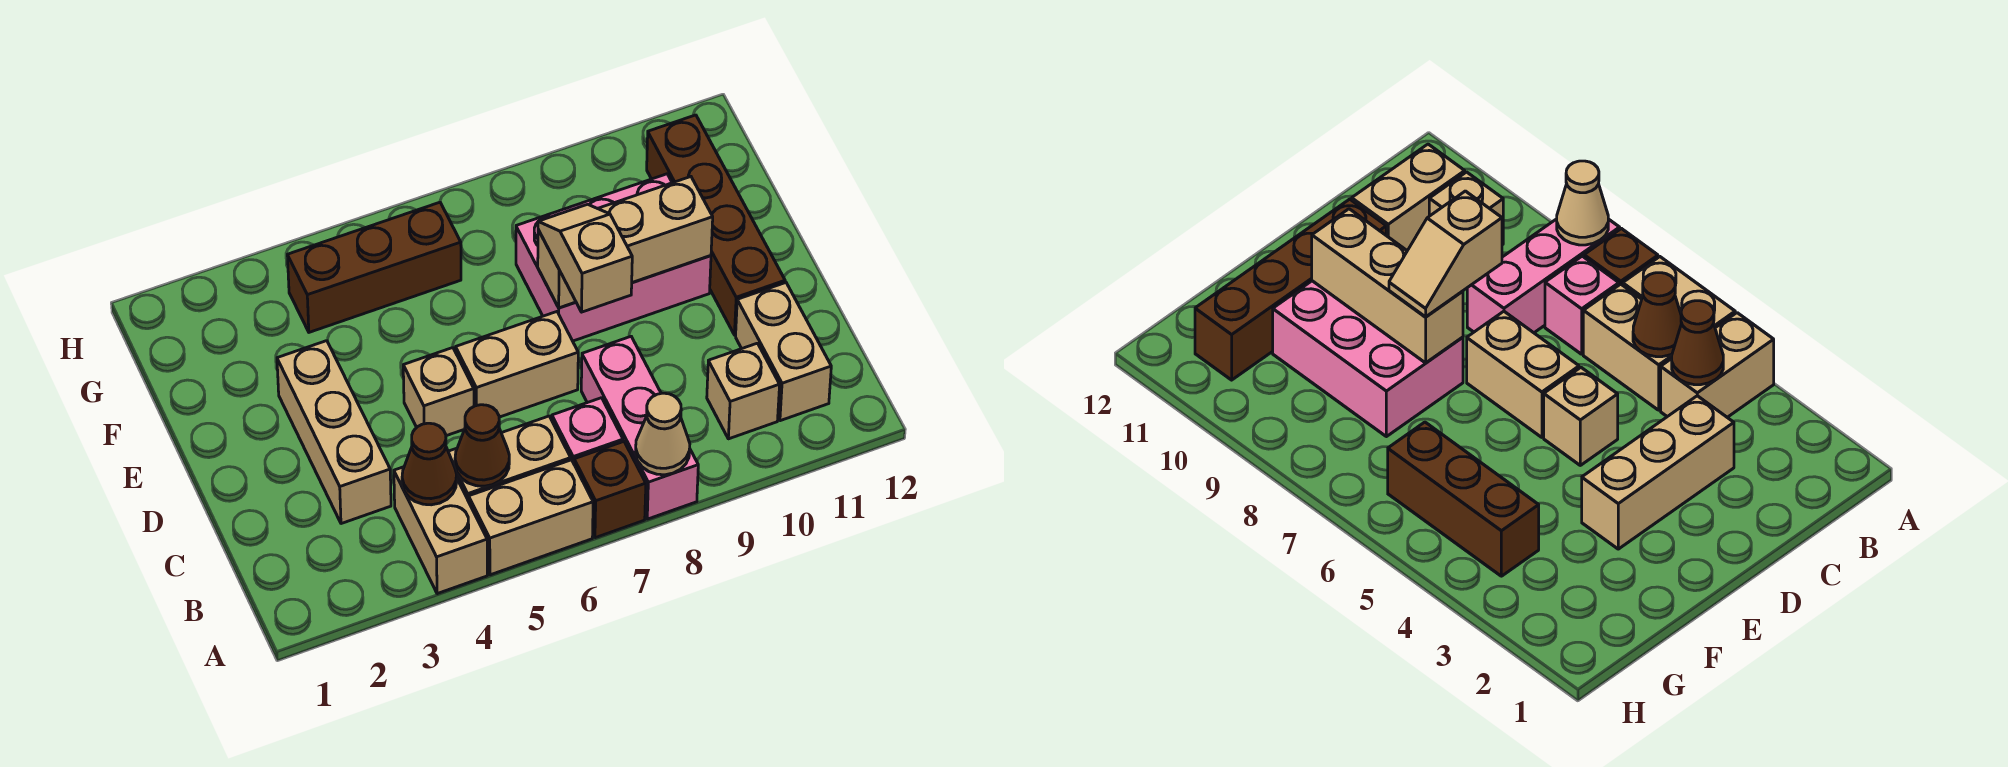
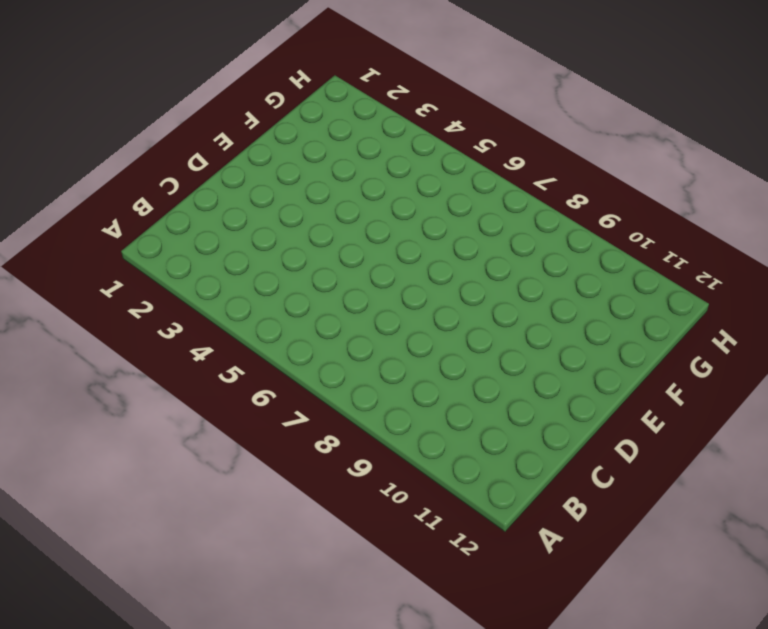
none -> tan 1x2 brick [394,467,487,594]
none -> tan 1x2 brick [469,460,593,575]
none -> brown 1x1 brick [574,442,646,538]

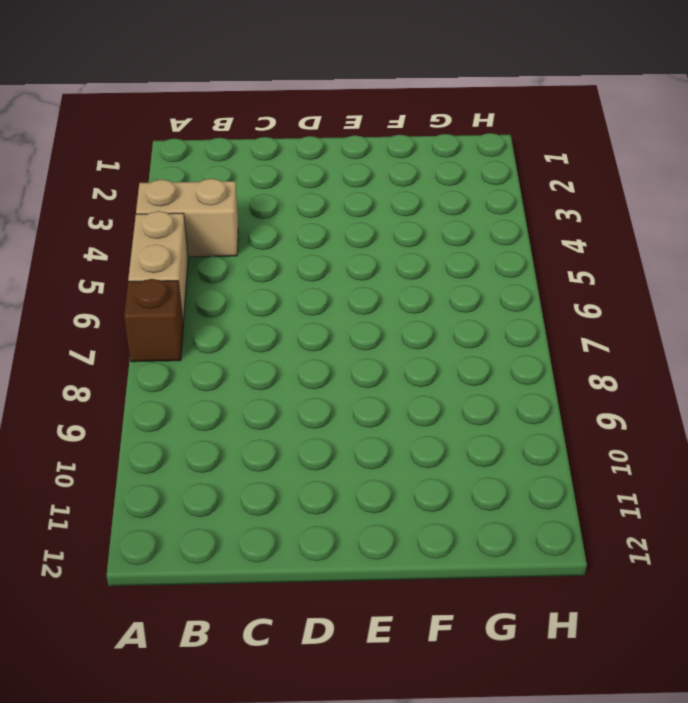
none -> pink 1x3 brick [581,337,698,519]
none -> tan 1x2 brick [448,416,571,501]
none -> pink 1x1 brick [552,398,623,463]

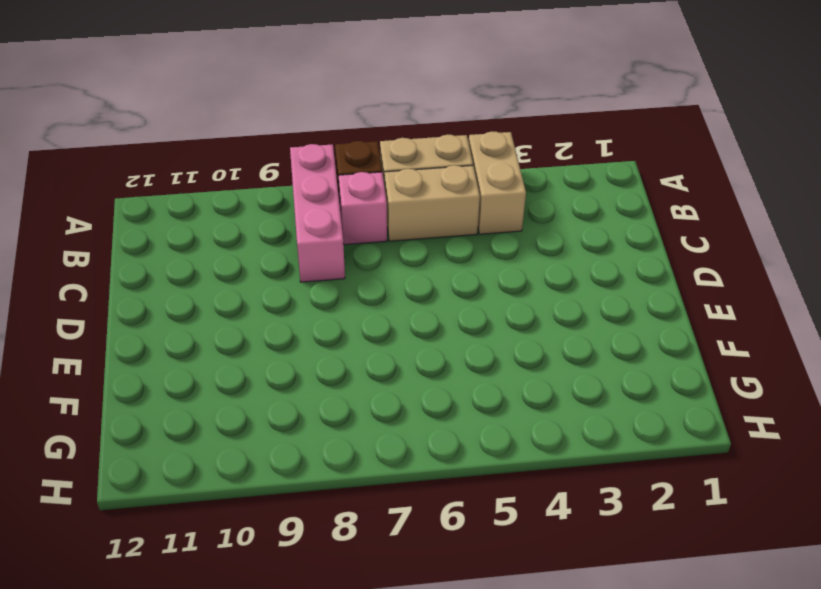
none -> tan 1x1 brick [707,343,780,439]
none -> tan 1x2 brick [736,283,831,421]
none -> tan 1x3 brick [277,341,391,524]

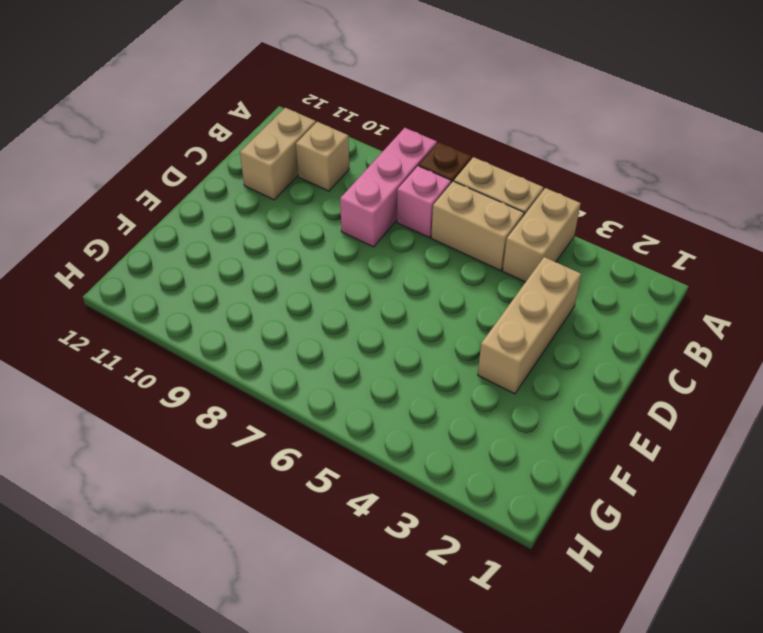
none -> tan 1x1 brick [403,348,474,436]
none -> tan 1x2 brick [456,312,578,417]
none -> brown 1x4 brick [647,115,785,335]

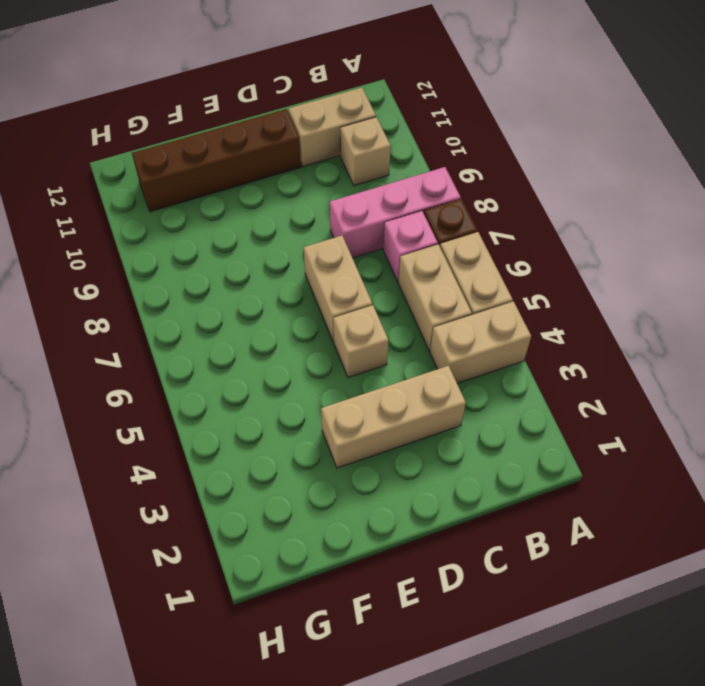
none -> pink 2x3 brick [516,174,711,341]
none -> brown 1x3 brick [287,202,461,332]
none -> tan 1x1 cone [635,393,690,475]

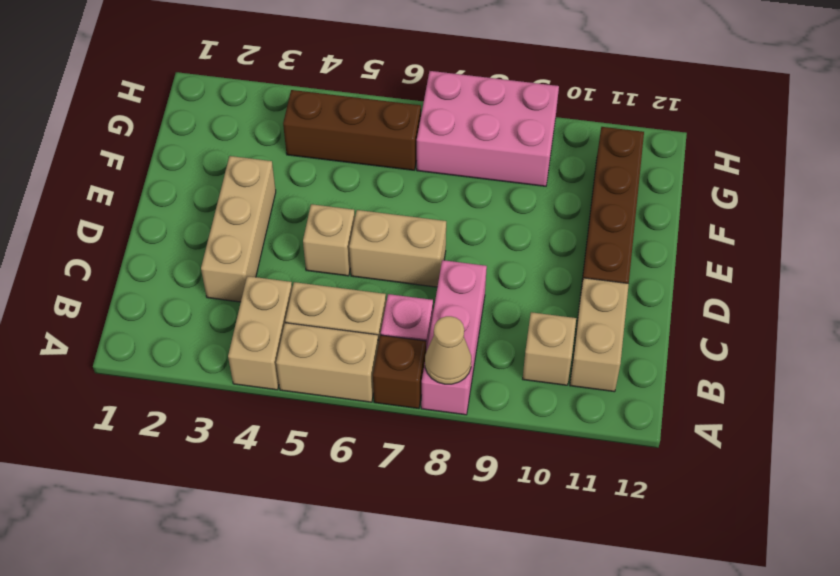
pink 2x3 brick [417,71,559,186] -> pink 2x3 brick moved to [516,174,711,341]
none -> brown 1x1 cone [402,423,457,505]
none -> brown 1x1 cone [455,405,509,486]
none -> tan 1x3 brick [538,177,713,308]

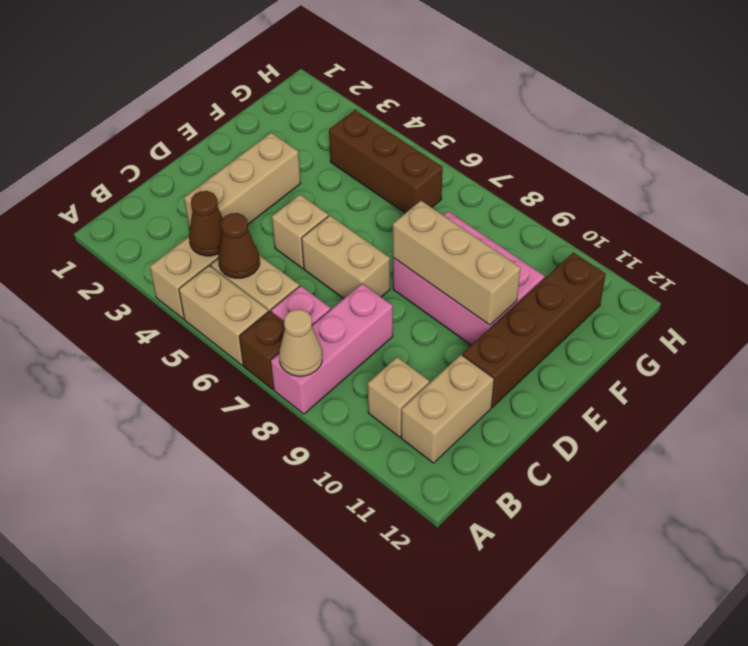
none -> tan 1x2 slope [538,204,632,312]

